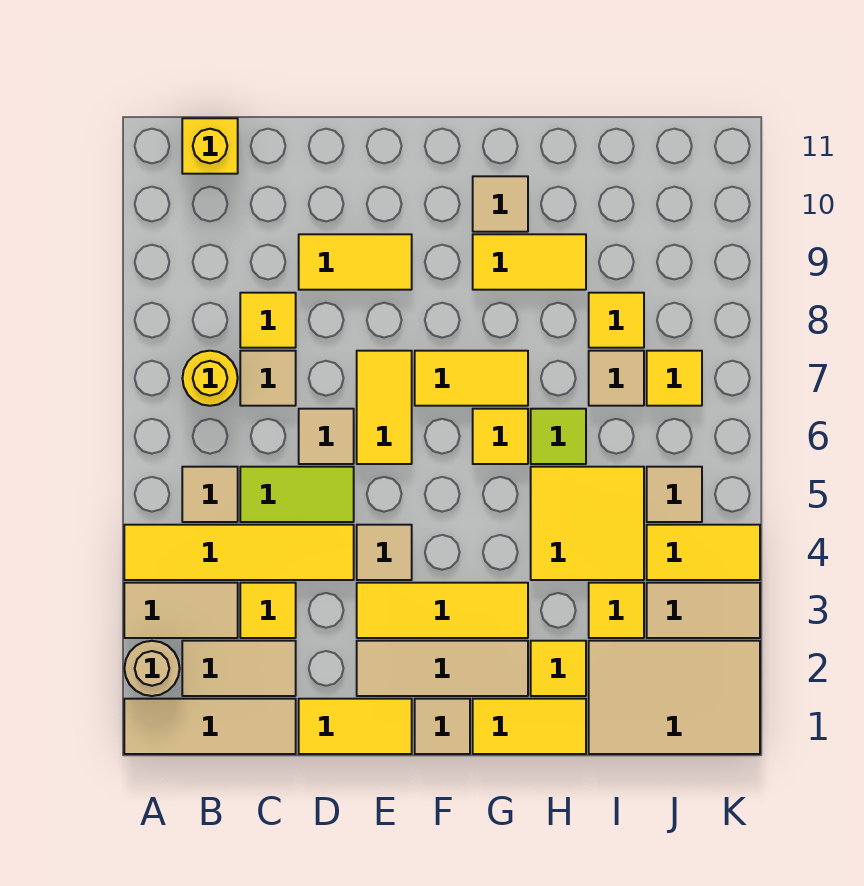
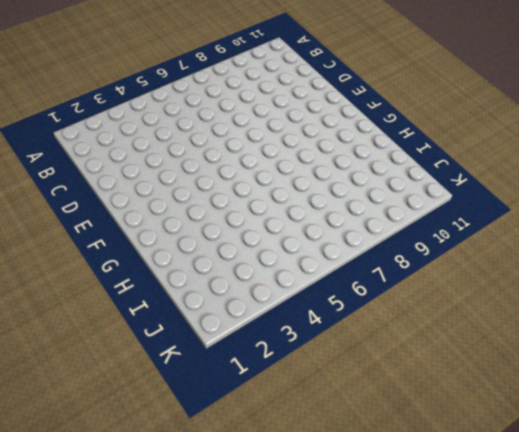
none -> tan 1x3 tile [124,699,296,754]
none -> tan 1x1 round brick [124,641,180,696]
none -> tan 1x2 tile [124,583,238,638]
none -> yellow 1x4 tile [124,525,354,580]

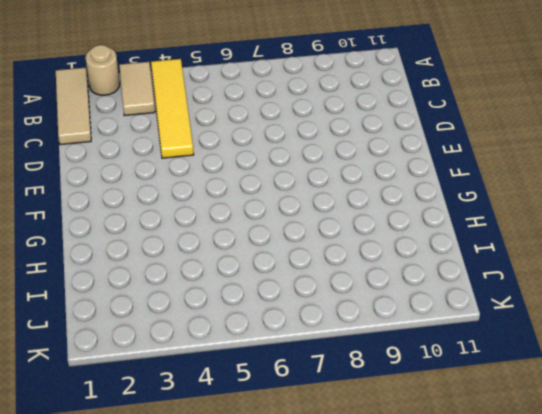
none -> tan 1x2 tile [182,641,296,696]
none -> tan 1x1 tile [182,467,238,522]
none -> yellow 1x1 round brick [182,351,238,406]
none -> yellow 1x1 brick [182,118,238,174]

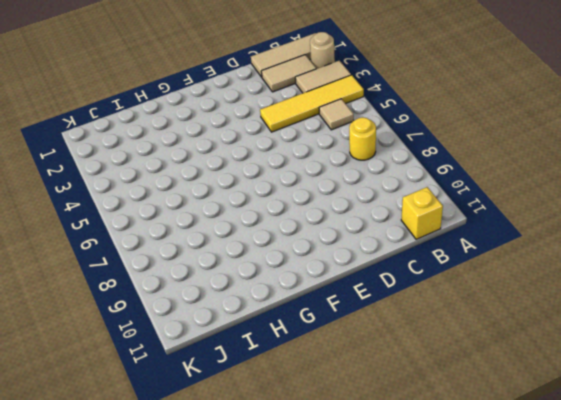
none -> yellow 1x1 tile [240,583,296,638]
none -> lime 1x2 tile [240,467,354,522]
none -> tan 1x1 tile [240,351,296,406]
none -> yellow 1x1 tile [240,293,296,348]

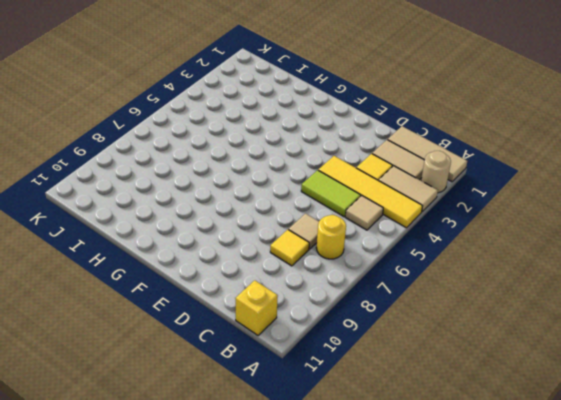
none -> yellow 1x2 tile [299,699,412,754]
none -> tan 1x1 tile [299,409,354,464]
none -> yellow 1x2 tile [299,234,412,290]
none -> tan 1x3 tile [357,641,528,696]

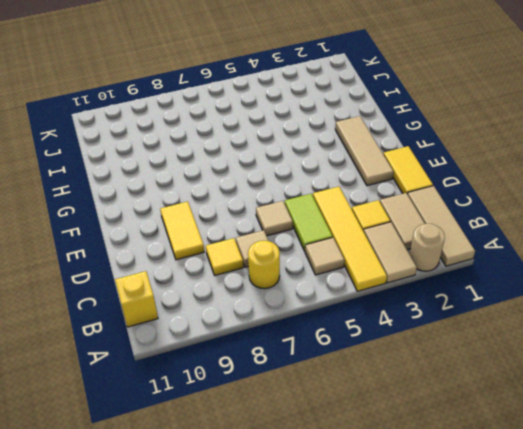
none -> yellow 1x3 tile [357,583,528,638]
none -> tan 1x1 tile [357,525,412,580]
none -> yellow 1x2 tile [357,351,412,464]
none -> tan 1x1 tile [415,699,470,754]

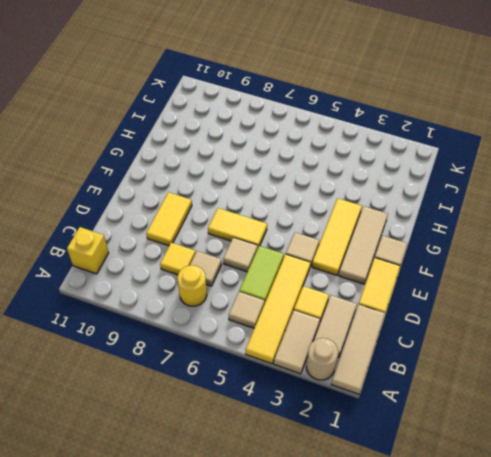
none -> yellow 1x2 tile [415,351,528,406]
none -> yellow 1x2 tile [473,699,586,754]
none -> yellow 1x1 tile [473,409,528,464]
none -> yellow 1x2 tile [473,234,586,290]

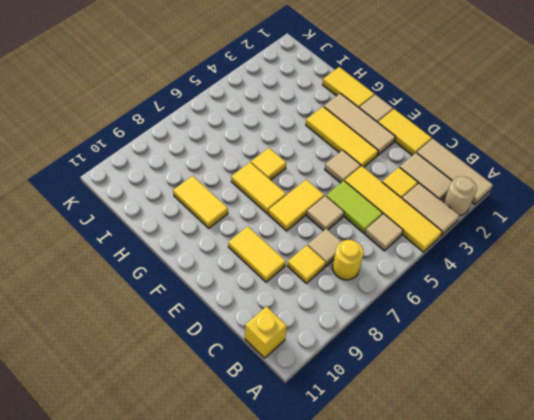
none -> tan 1x1 tile [473,176,528,232]
none -> yellow 1x1 tile [531,641,586,696]
none -> yellow 2x2 tile [531,467,644,580]
none -> lime 1x1 tile [531,409,586,464]

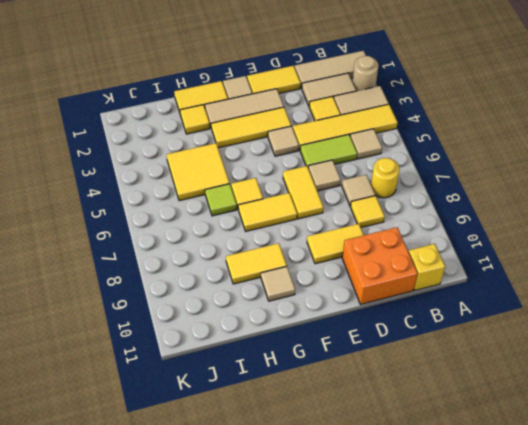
orange 2x2 brick [342,227,418,305] -> none
none -> tan 2x3 tile [589,641,760,754]
none -> yellow 1x1 tile [589,583,644,638]
none -> tan 1x1 tile [589,351,644,406]
none -> yellow 1x1 tile [589,293,644,348]

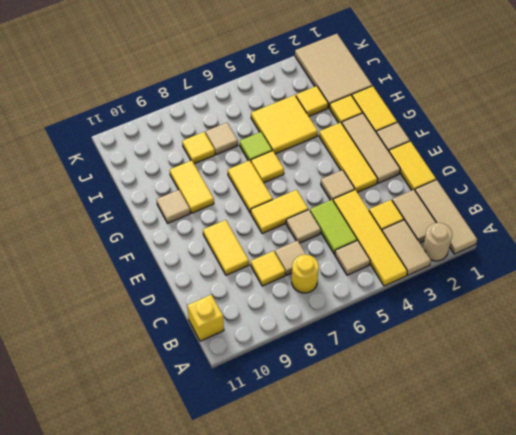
none -> tan 1x2 tile [647,583,760,638]
none -> yellow 1x2 tile [647,525,760,580]
none -> tan 1x1 tile [647,467,702,522]
none -> yellow 1x1 tile [647,351,702,406]

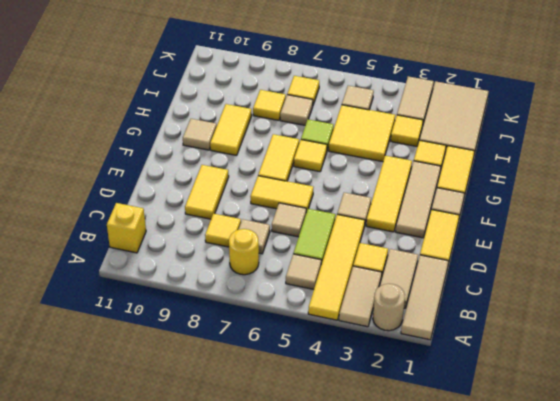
none -> yellow 1x2 tile [647,525,760,580]

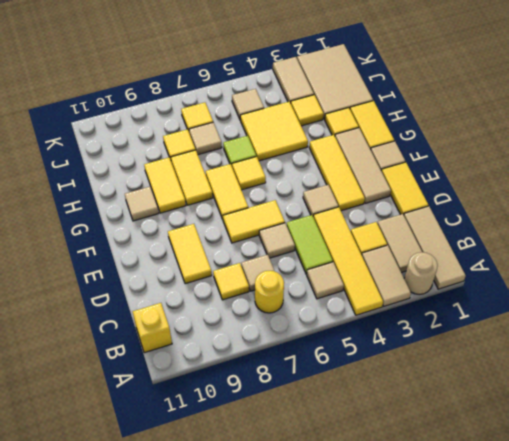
yellow 1x2 tile [171,150,213,205] -> yellow 1x2 tile moved to [647,525,760,580]

